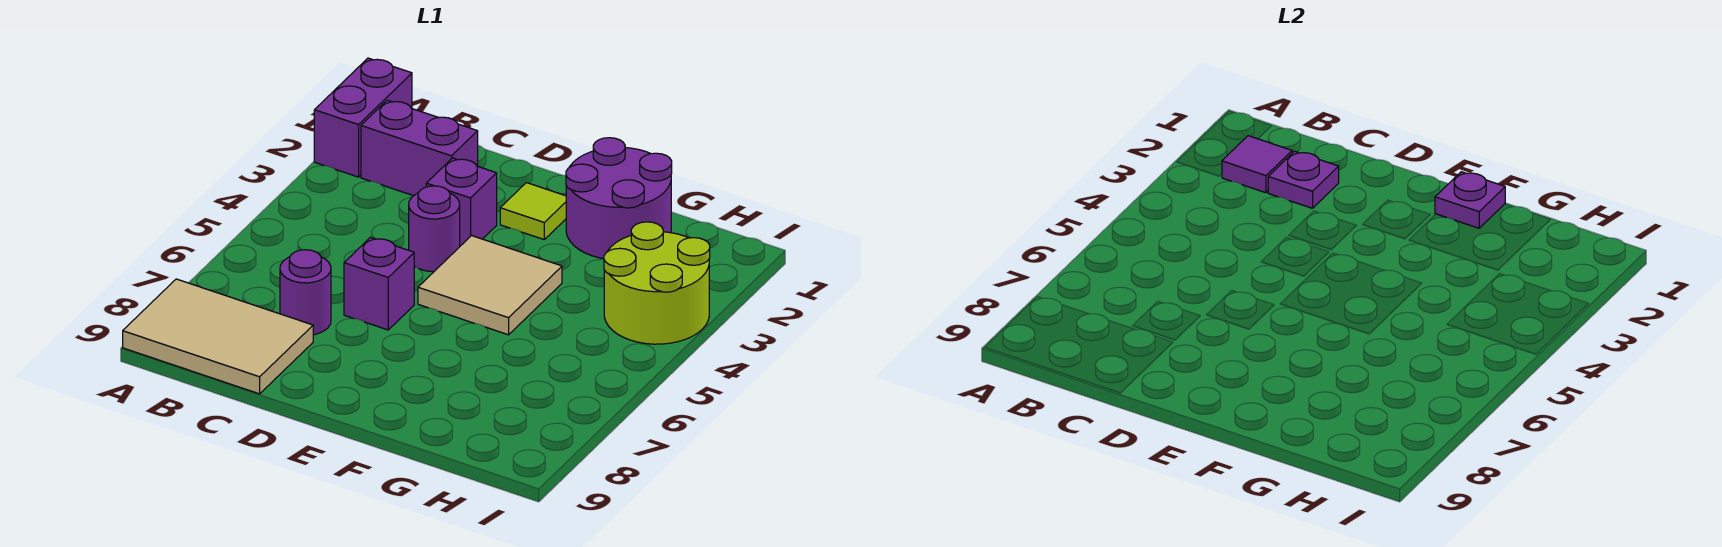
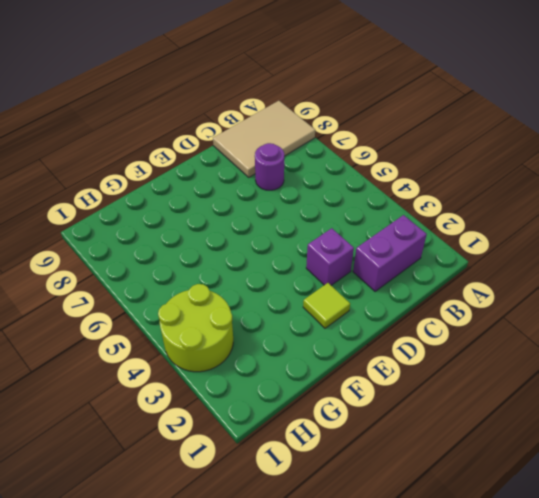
none -> purple 1x2 brick [314,58,412,177]
none -> purple 1x1 round brick [409,186,460,272]
none -> purple 1x1 brick [344,238,414,330]

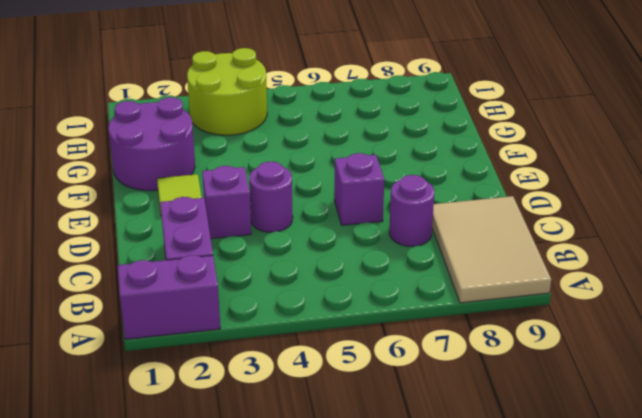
none -> tan 2x2 tile [418,236,562,335]
none -> purple 1x1 tile [1222,136,1292,193]
none -> purple 1x1 plate [1268,151,1339,208]

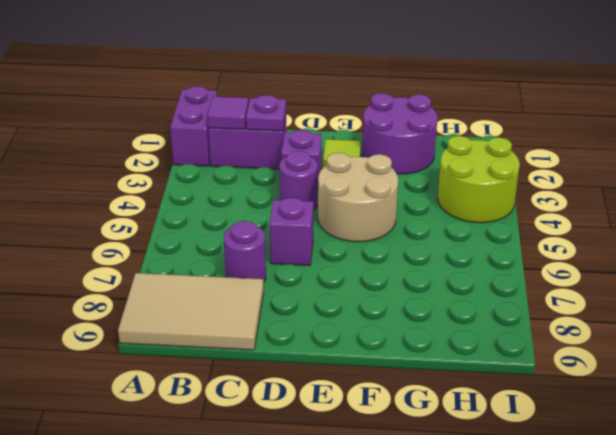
tan 2x2 round brick [318,153,398,242] -> tan 2x2 tile [418,236,562,335]
none -> purple 1x1 plate [1435,172,1505,228]

